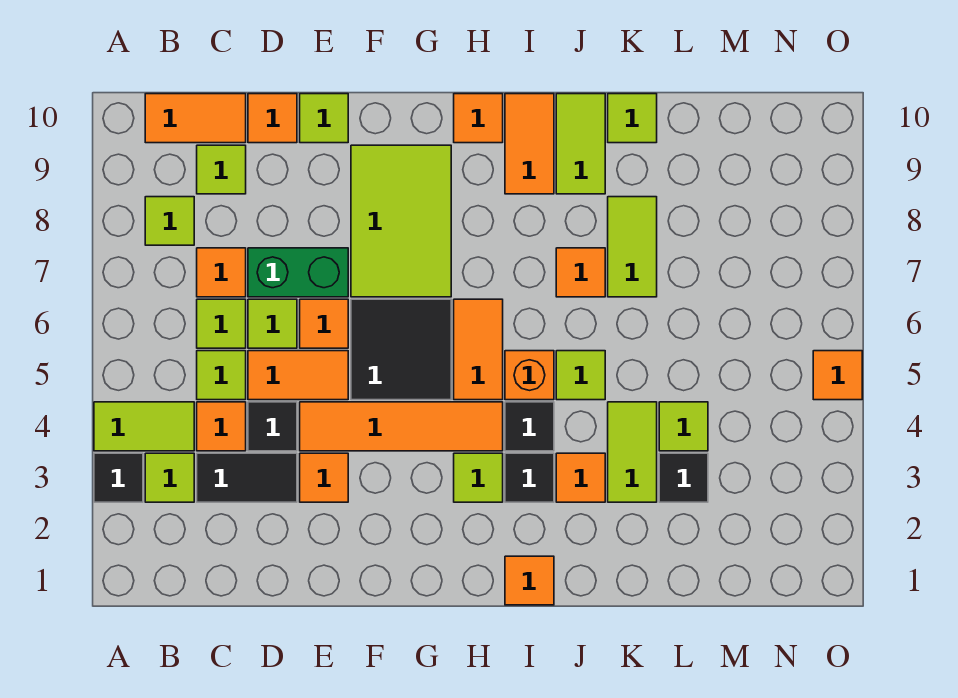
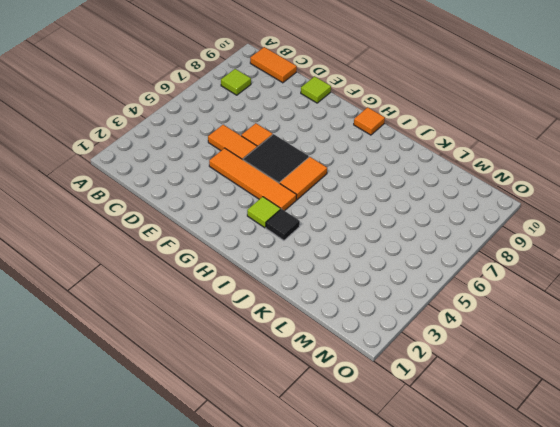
none -> black 1x1 tile [94,453,143,502]
none -> lime 1x2 tile [94,402,194,451]
none -> lime 1x1 tile [145,453,194,502]
none -> black 1x2 tile [197,453,297,502]

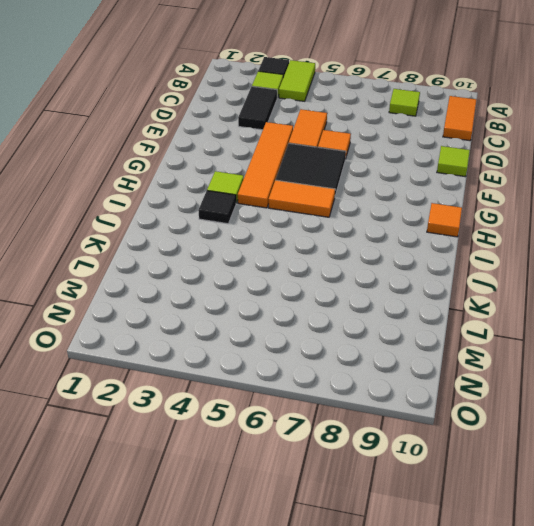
none -> orange 1x1 tile [197,402,246,451]
none -> lime 1x1 tile [197,351,246,400]
none -> lime 1x1 tile [197,299,246,348]
none -> orange 1x1 tile [197,248,246,297]

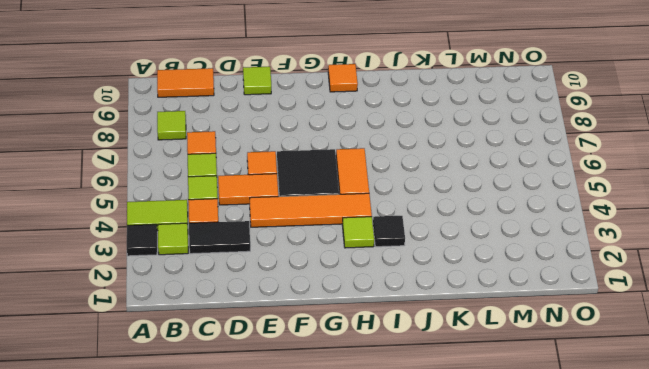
none -> lime 1x1 tile [197,145,246,194]
none -> black 1x1 tile [248,402,297,451]
none -> lime 1x1 tile [248,299,297,348]
none -> green 1x2 brick [248,248,348,297]

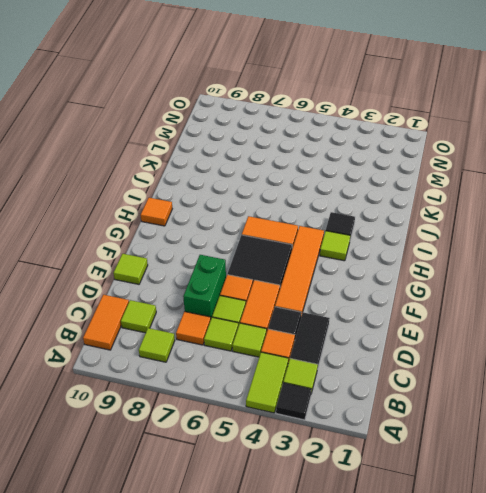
none -> orange 1x1 tile [248,94,297,143]
none -> orange 1x1 tile [300,453,348,502]
none -> lime 2x3 tile [351,145,451,297]
none -> orange 1x1 tile [505,556,554,605]

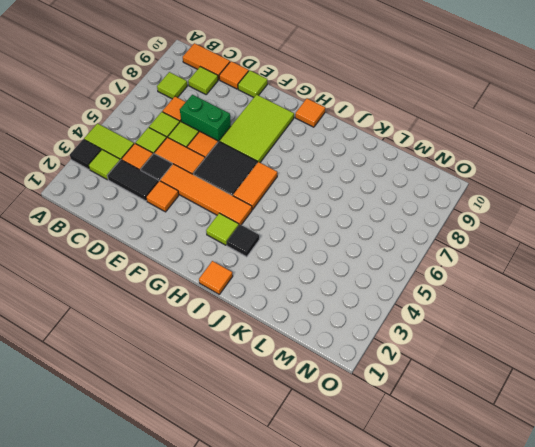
none -> black 1x1 tile [505,402,554,451]
none -> orange 1x1 brick [505,351,554,400]
none -> orange 1x2 tile [505,94,554,194]
none -> orange 1x1 tile [556,453,605,502]

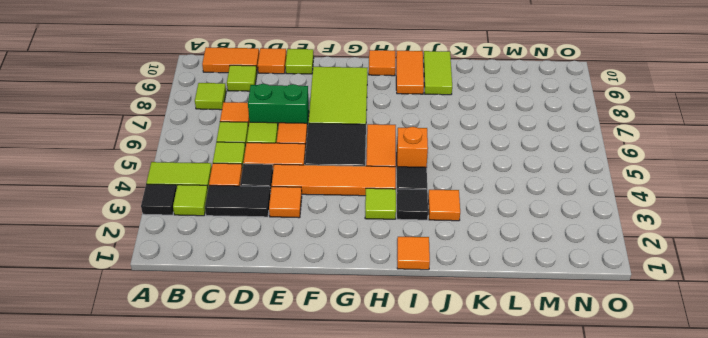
none -> lime 1x1 tile [556,351,605,400]
none -> orange 1x1 tile [556,248,605,297]
none -> lime 1x2 tile [608,402,657,502]
none -> lime 1x2 tile [608,197,657,297]

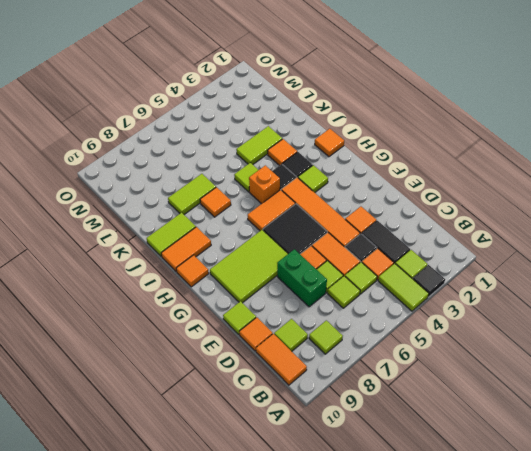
none -> orange 1x1 tile [197,248,246,297]
none -> lime 1x1 tile [608,94,657,143]
none -> black 1x1 tile [659,453,708,502]
none -> lime 1x1 tile [659,402,708,451]

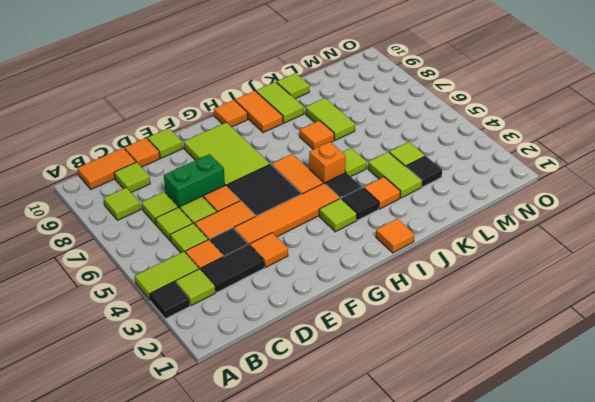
lime 1x1 tile [142,192,178,225] -> orange 1x1 tile [197,248,246,297]
none -> orange 1x1 tile [813,351,862,400]

